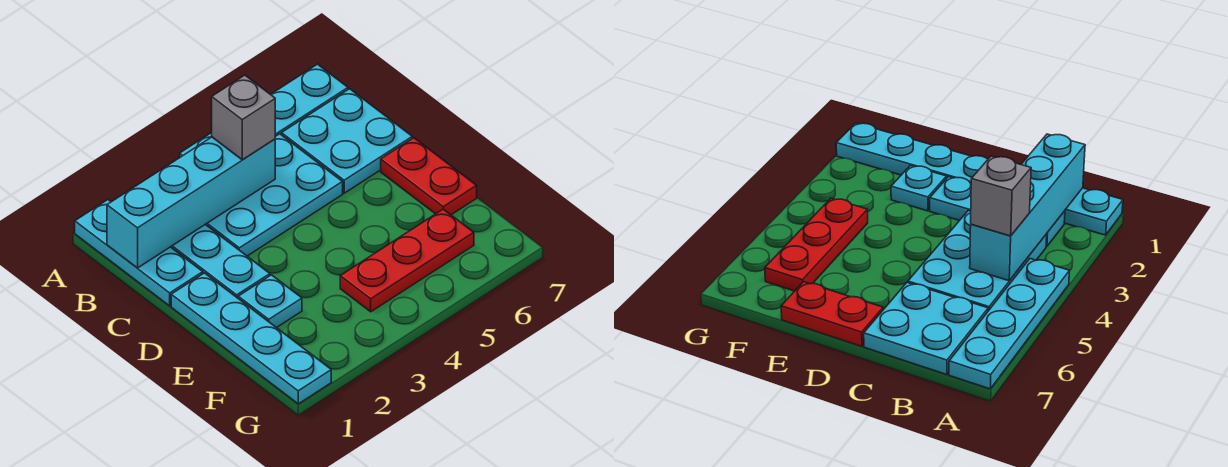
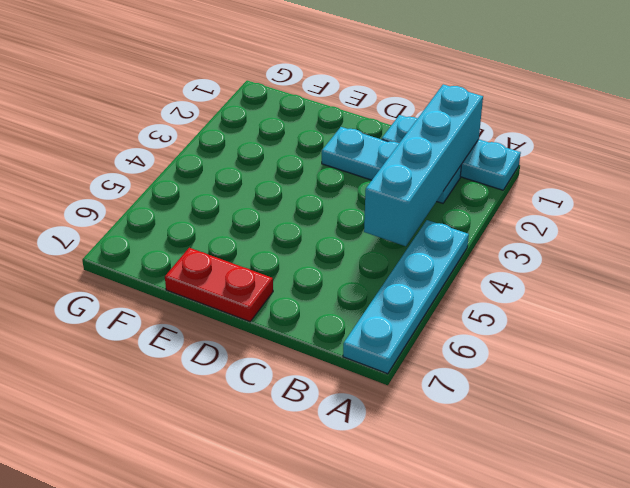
none -> cyan 2x3 plate [206,134,343,256]
none -> cyan 2x2 plate [281,89,412,193]

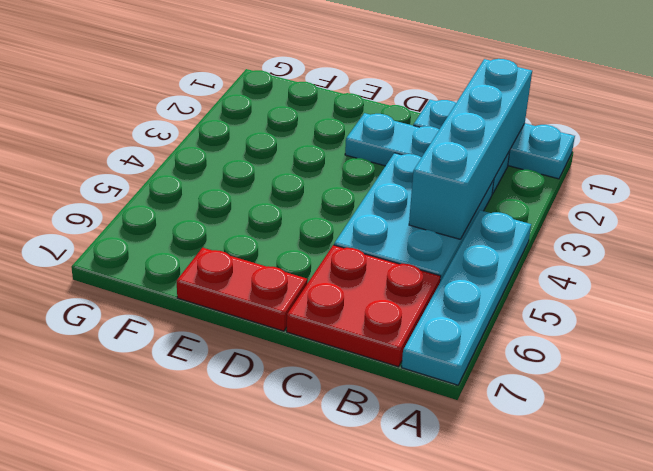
red 2x2 plate [287,245,441,367] -> cyan 2x2 plate [281,89,412,193]
none -> cyan 1x4 plate [171,273,331,404]
none -> cyan 1x1 plate [238,275,302,328]

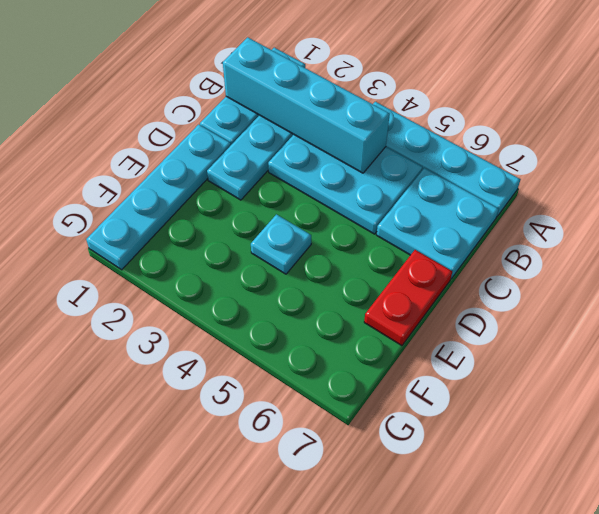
cyan 1x1 plate [251,214,311,274] -> cyan 1x1 plate moved to [238,275,302,328]
none -> red 1x3 plate [340,209,474,312]
none -> grey 1x1 brick [212,75,275,160]

